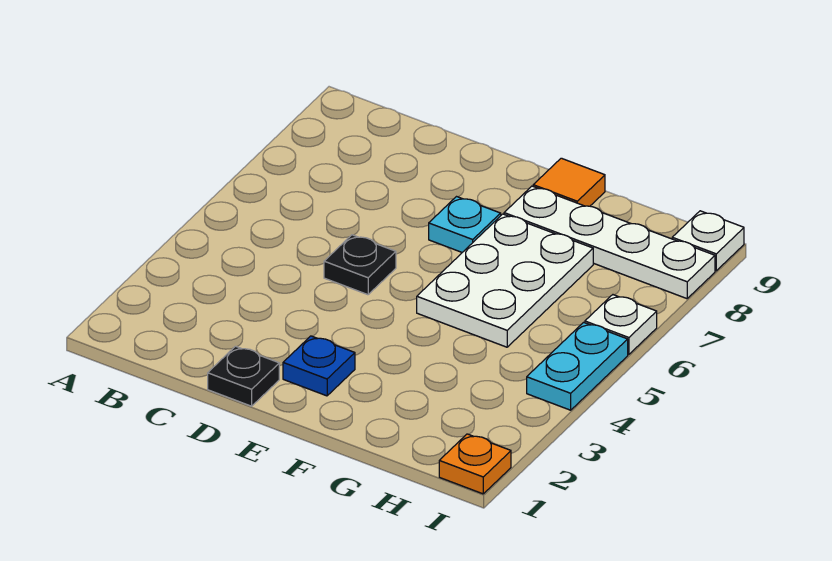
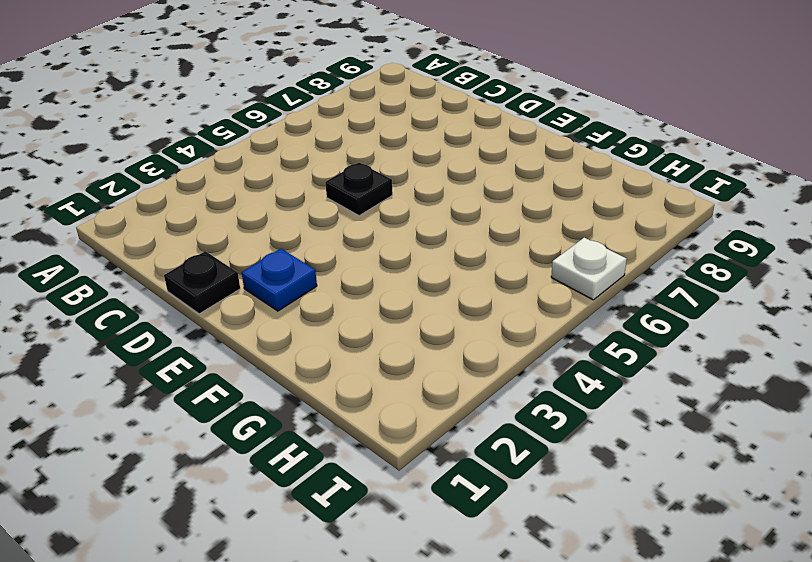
none -> cyan 1x1 plate [429,197,501,252]
none -> white 2x3 plate [417,214,593,347]

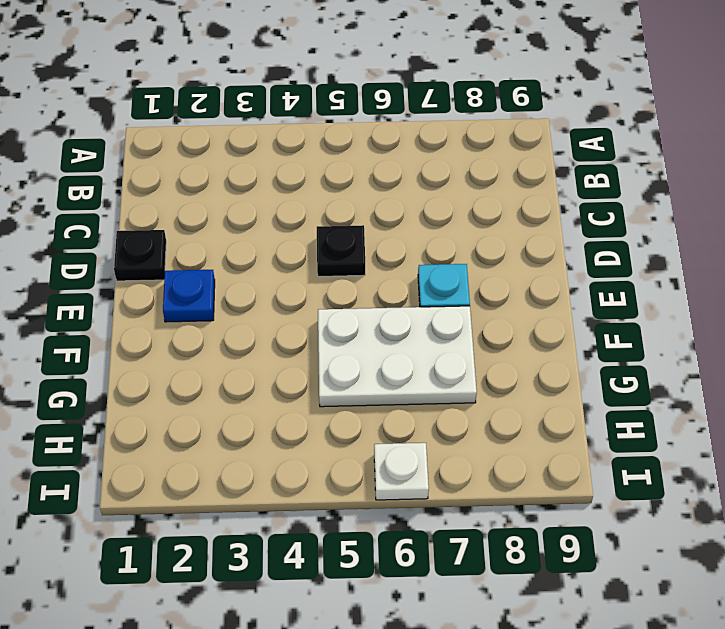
none -> white 1x4 plate [504,186,715,299]
none -> orange 1x1 tile [533,158,605,206]

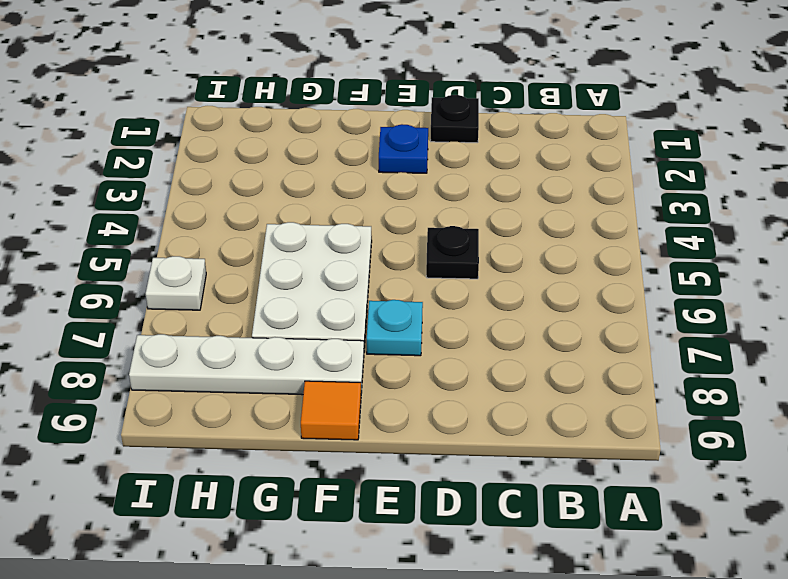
none -> orange 1x1 plate [439,434,511,494]
none -> cyan 1x2 plate [527,322,628,410]

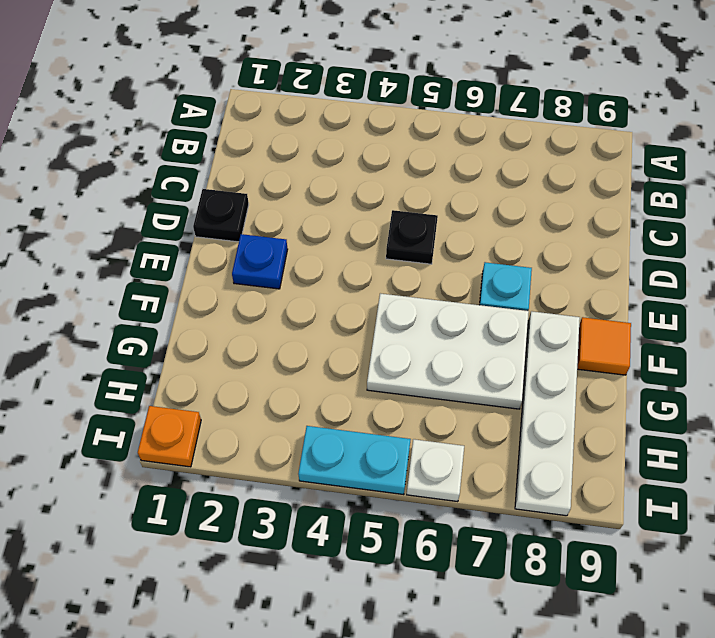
none -> white 1x1 plate [672,211,744,271]

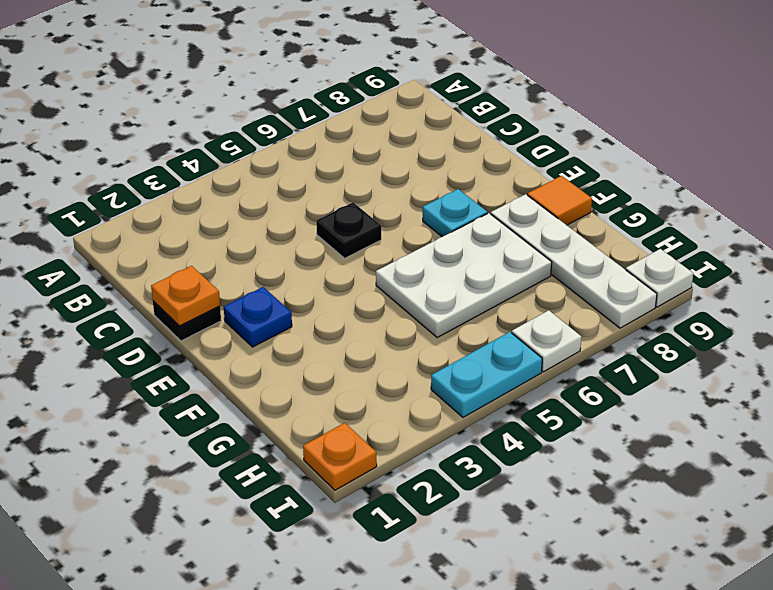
orange 1x1 plate [151,266,220,326] -> none

